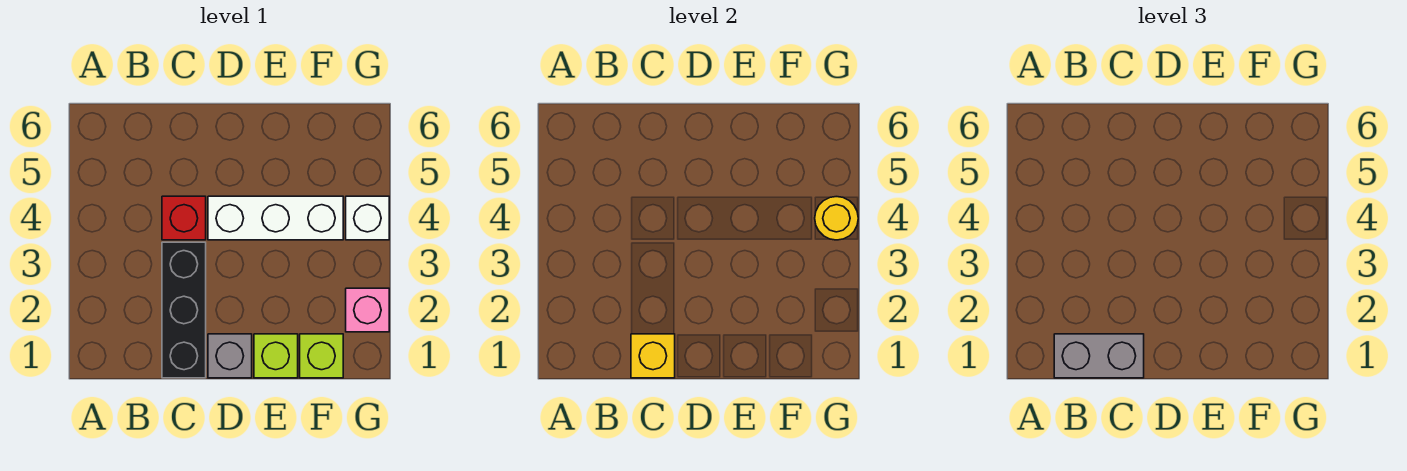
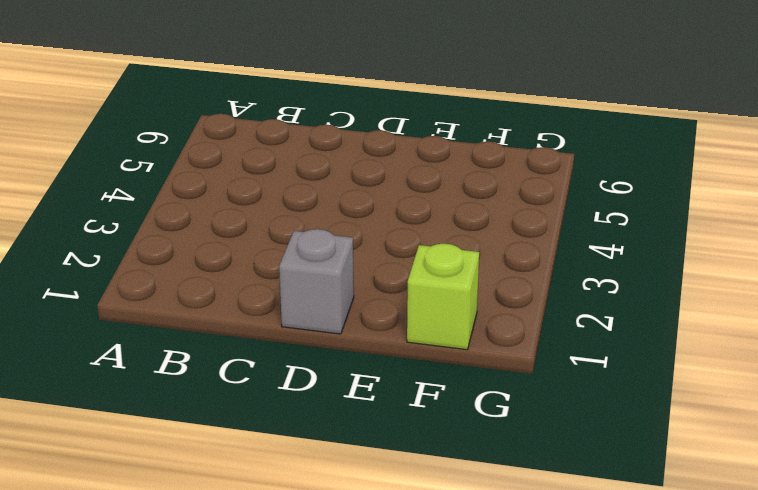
none -> black 1x3 brick [162,242,206,378]
none -> red 1x1 brick [162,196,206,240]

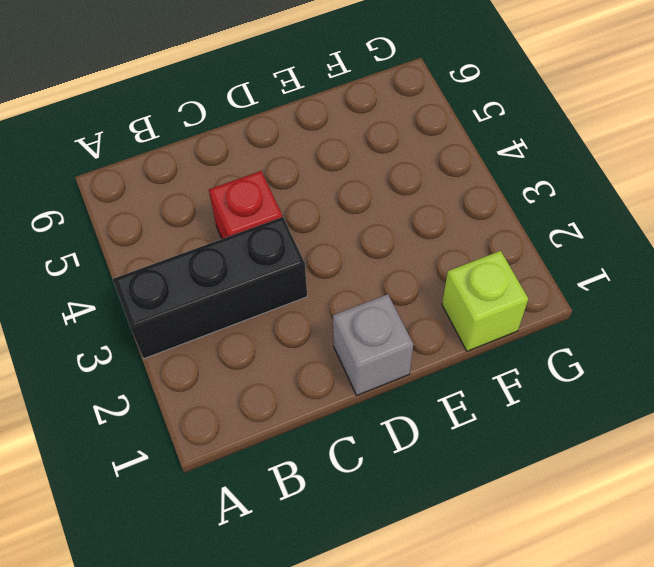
black 1x3 brick [113,217,307,359] -> black 1x3 brick turned to [162,242,206,378]
none -> white 1x3 brick [208,196,343,240]
none -> lime 1x1 brick [254,334,298,378]

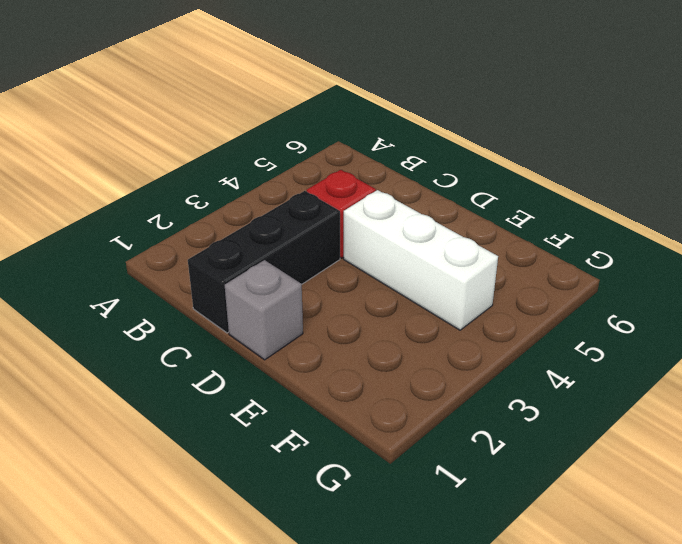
none -> lime 1x1 brick [254,334,298,378]
none -> lime 1x1 brick [300,334,343,378]

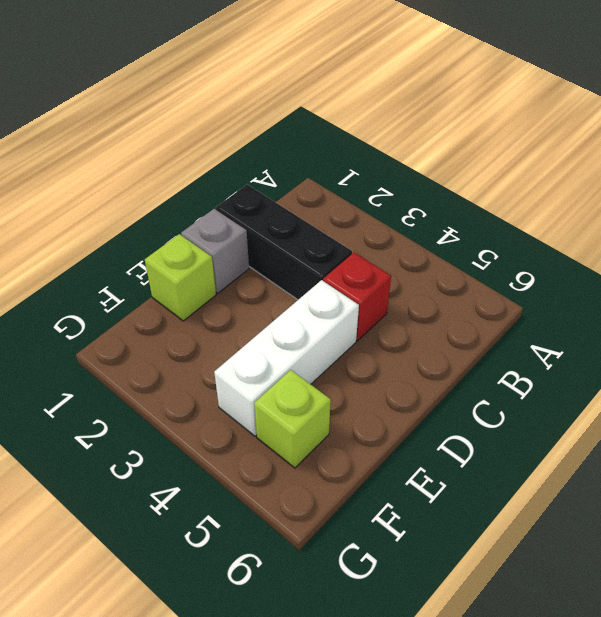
lime 1x1 brick [254,370,331,468] -> lime 1x1 brick moved to [300,334,343,378]
none -> pink 1x1 brick [346,288,389,332]
none -> white 1x1 brick [346,196,389,240]

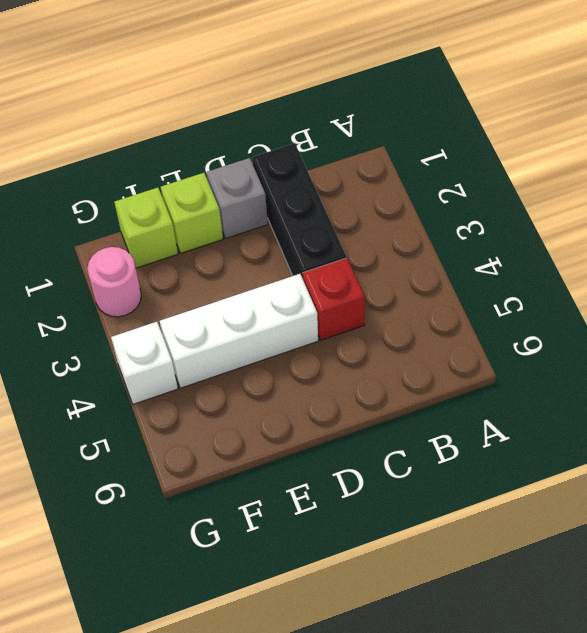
pink 1x1 round brick [87,247,141,317] -> pink 1x1 brick [346,288,389,332]
none -> yellow 1x1 brick [631,334,675,378]
none -> yellow 1x1 round brick [815,197,858,240]

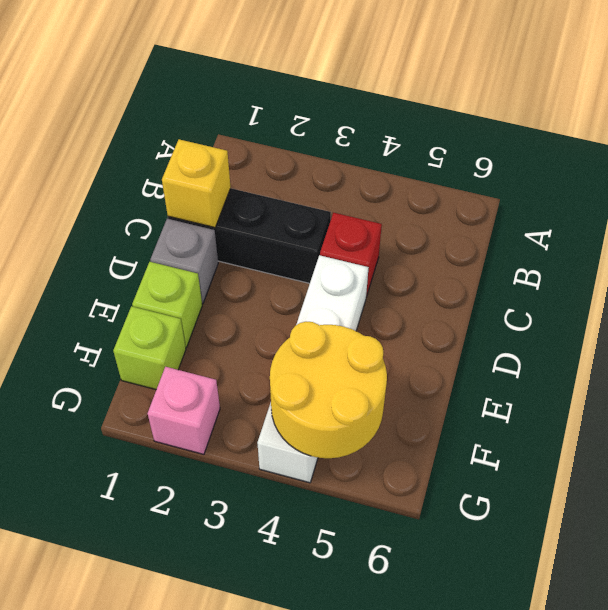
yellow 2x2 round brick [270,321,387,458] -> yellow 1x1 round brick [815,197,858,240]
none -> grey 1x2 brick [1054,334,1144,378]

